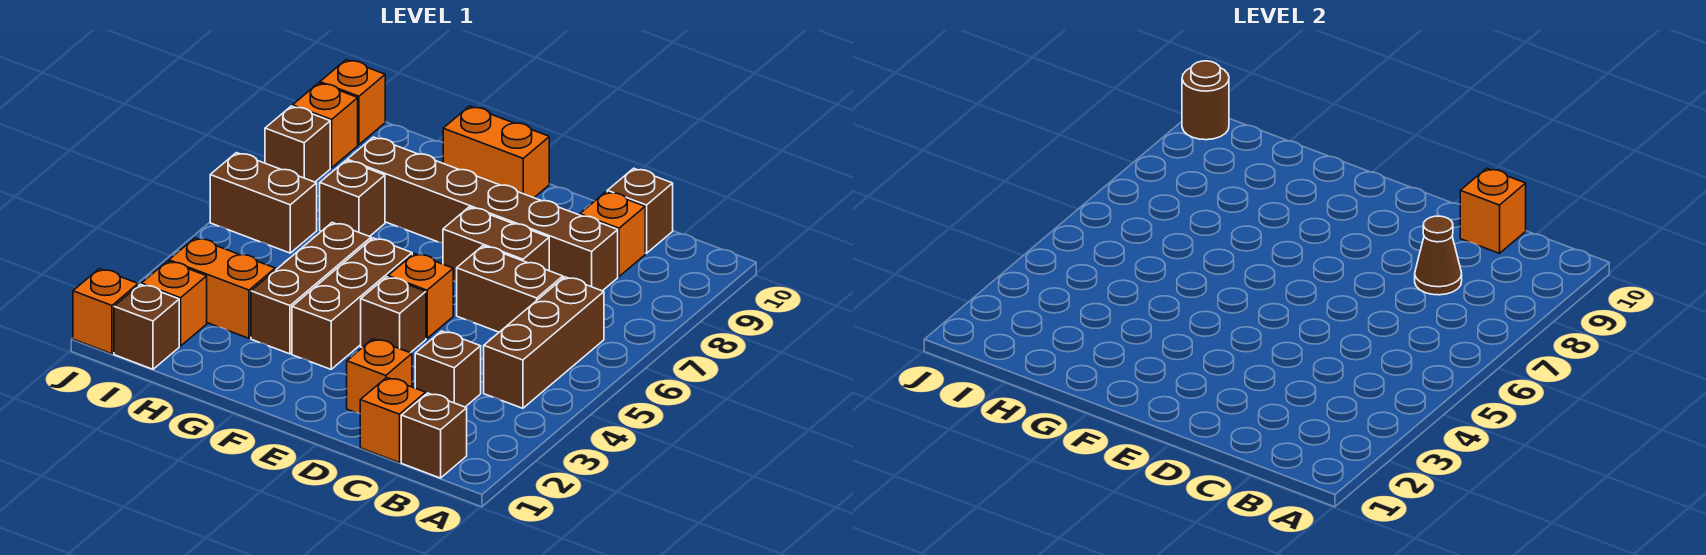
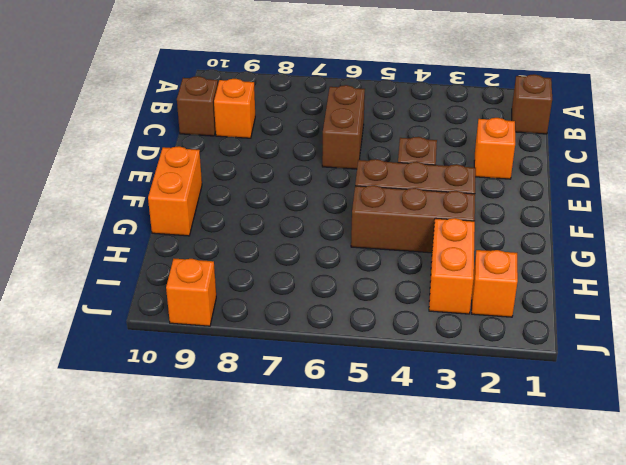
none -> brown 1x3 brick [484,277,604,408]
none -> orange 1x1 brick [360,378,426,463]
none -> brown 1x1 brick [415,331,481,407]

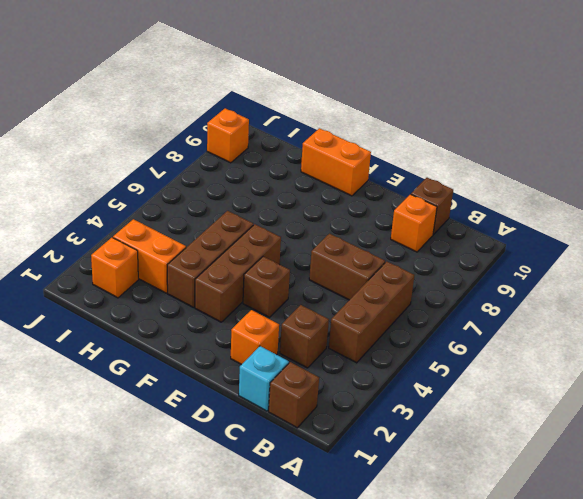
cyan 1x1 brick [239,346,289,411] -> orange 1x1 brick [360,378,426,463]
none -> brown 1x6 brick [347,137,618,291]
none -> brown 1x2 brick [443,207,549,282]
none -> orange 1x1 brick [388,254,453,338]

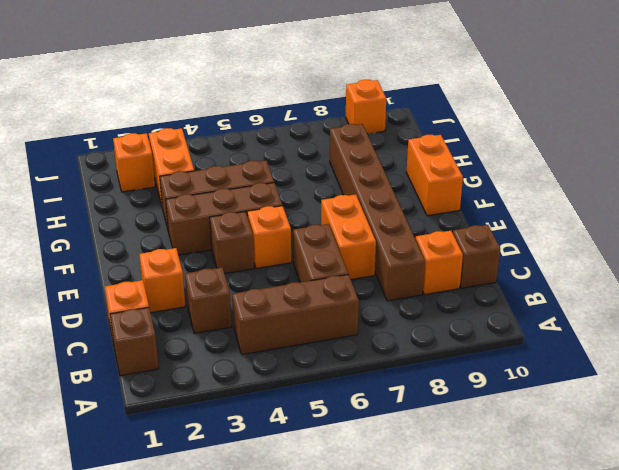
orange 1x2 brick [321,194,376,279] -> brown 1x2 brick [443,207,549,282]
none -> brown 1x1 brick [320,161,385,236]
none -> brown 1x1 brick [114,284,179,369]
none -> brown 1x2 brick [210,153,317,253]

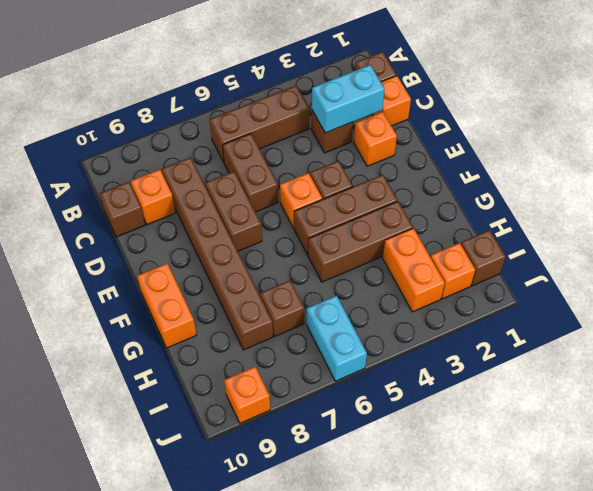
cyan 1x2 brick [312,65,385,133] -> none
cyan 1x2 brick [306,296,367,381] -> brown 1x2 brick [210,153,317,253]
none -> orange 1x1 brick [73,269,138,354]
none -> brown 1x1 brick [265,106,330,182]
none -> orange 1x1 brick [320,60,385,145]

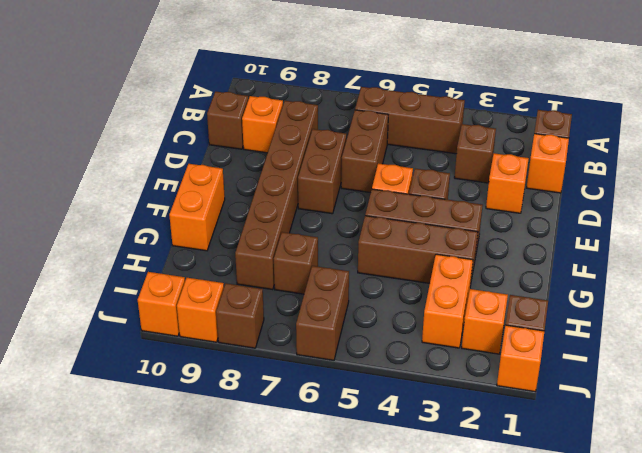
none -> brown 1x1 cone [1415,216,1462,295]
none -> orange 1x1 brick [1460,168,1526,253]
none -> brown 1x1 round brick [1182,61,1229,140]

